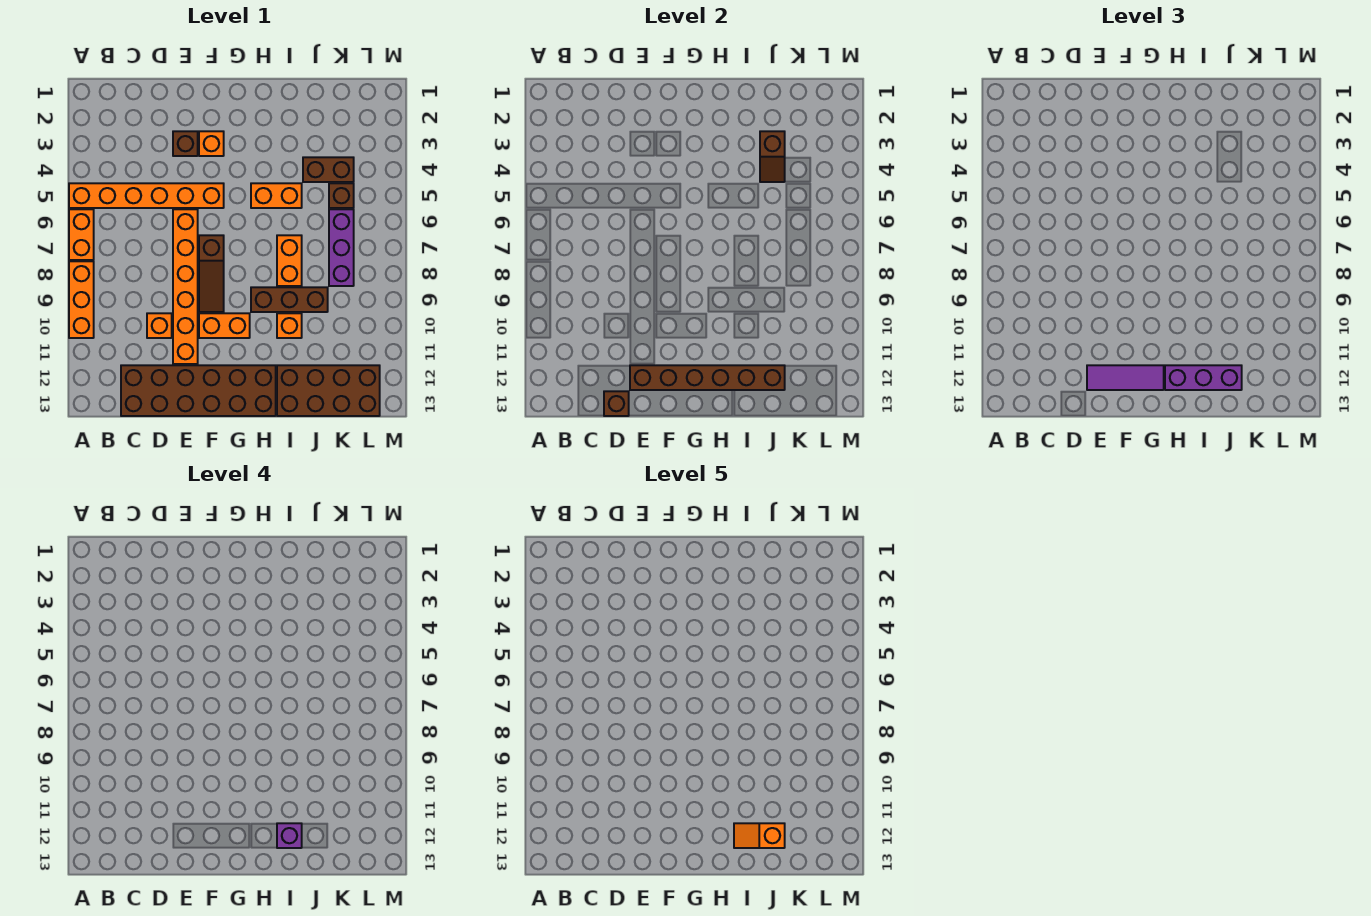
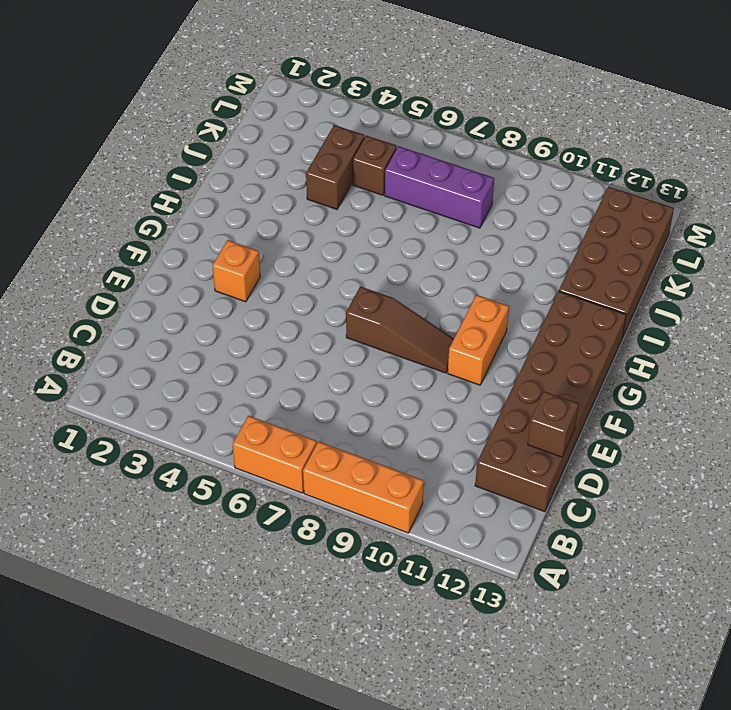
none -> orange 1x6 brick [69,183,224,208]
none -> orange 1x1 brick [147,313,172,338]
none -> brown 1x1 brick [173,131,198,156]

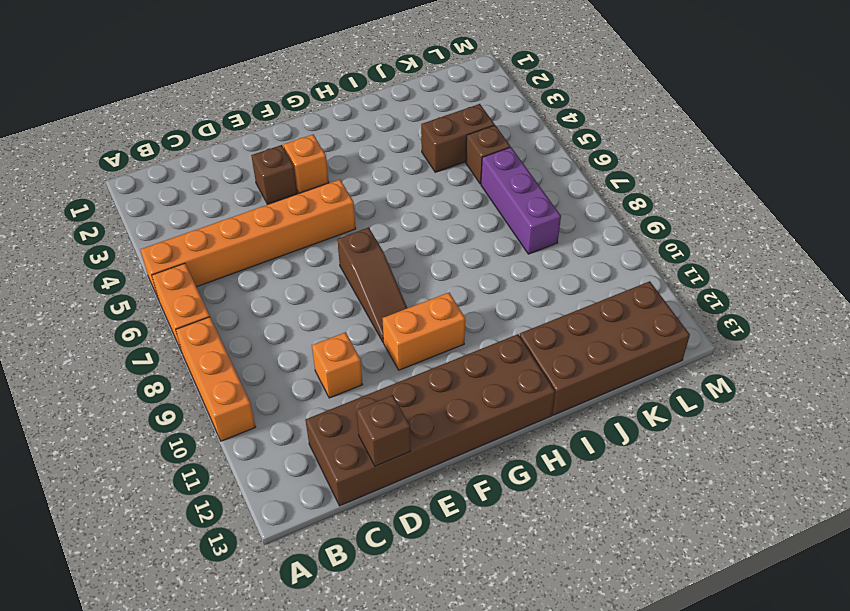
none -> orange 1x6 brick [173,209,198,364]
none -> orange 1x2 brick [251,183,302,208]
none -> brown 1x3 brick [251,287,328,312]

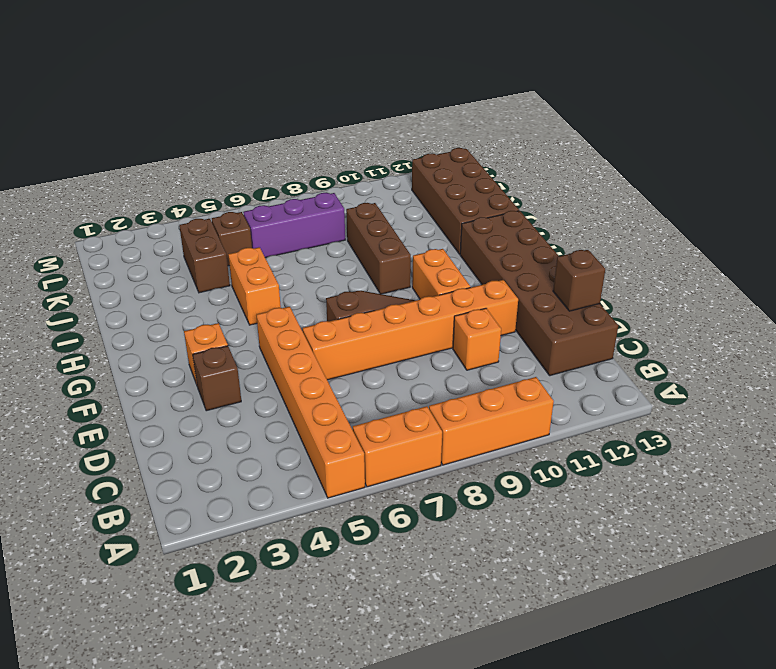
none -> orange 1x2 brick [277,235,302,286]
none -> orange 1x1 brick [277,313,302,338]
none -> brown 1x6 brick [630,365,785,390]

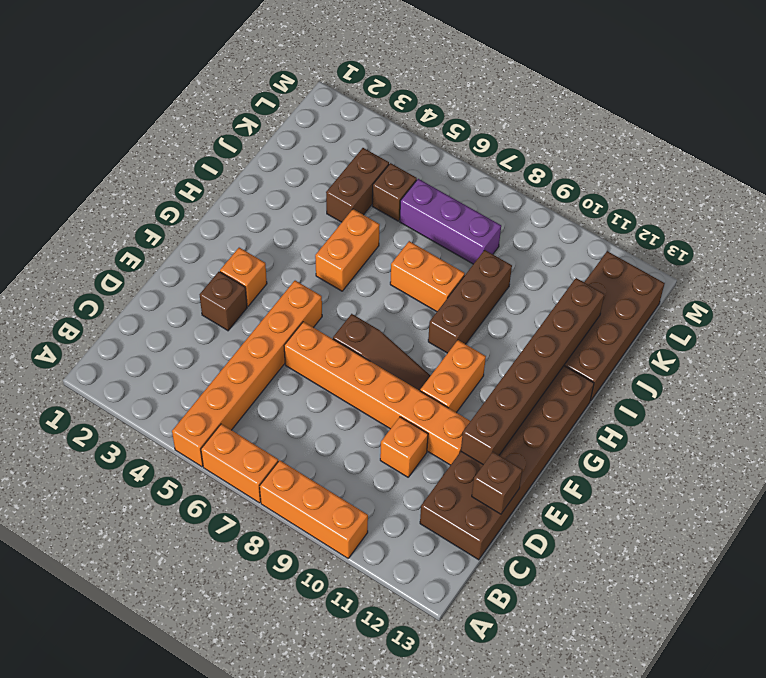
none -> orange 1x1 brick [277,313,302,338]
none -> brown 1x2 slope [760,131,785,182]
none -> purple 1x3 tile [1087,365,1164,390]

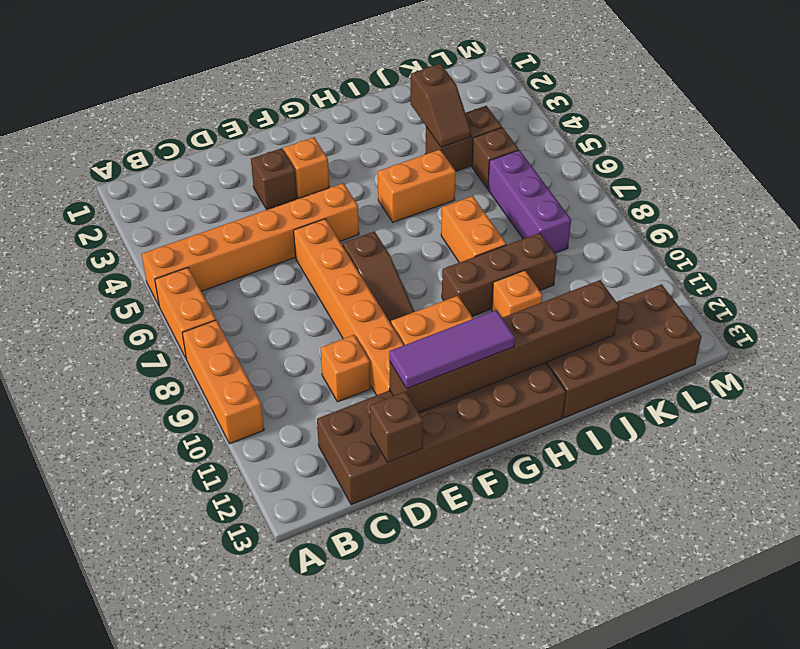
none -> purple 1x3 brick [1165,365,1242,390]
none -> purple 1x1 brick [277,823,302,848]
none -> orange 1x2 slope [734,823,785,848]

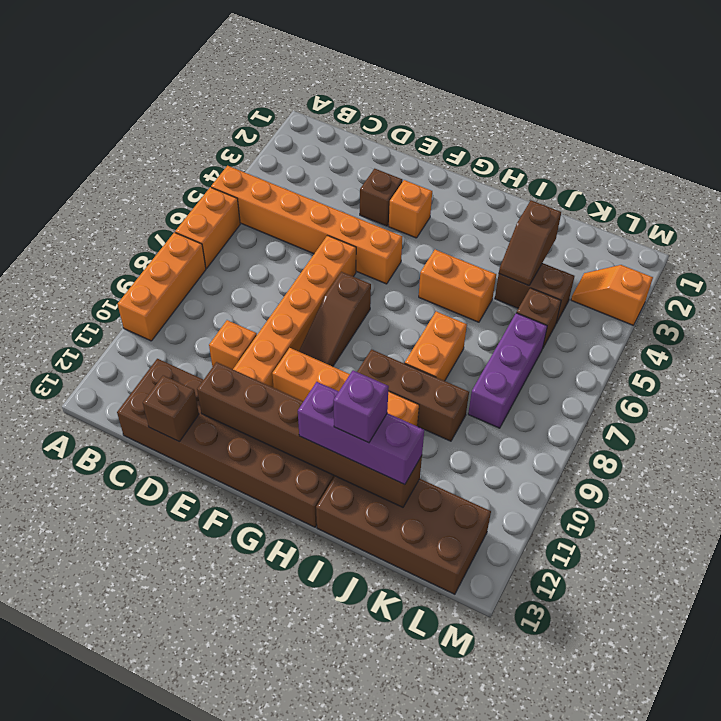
orange 1x2 slope [571,265,653,325] -> orange 1x2 slope moved to [734,823,785,848]
none -> purple 1x3 tile [1087,365,1164,390]

